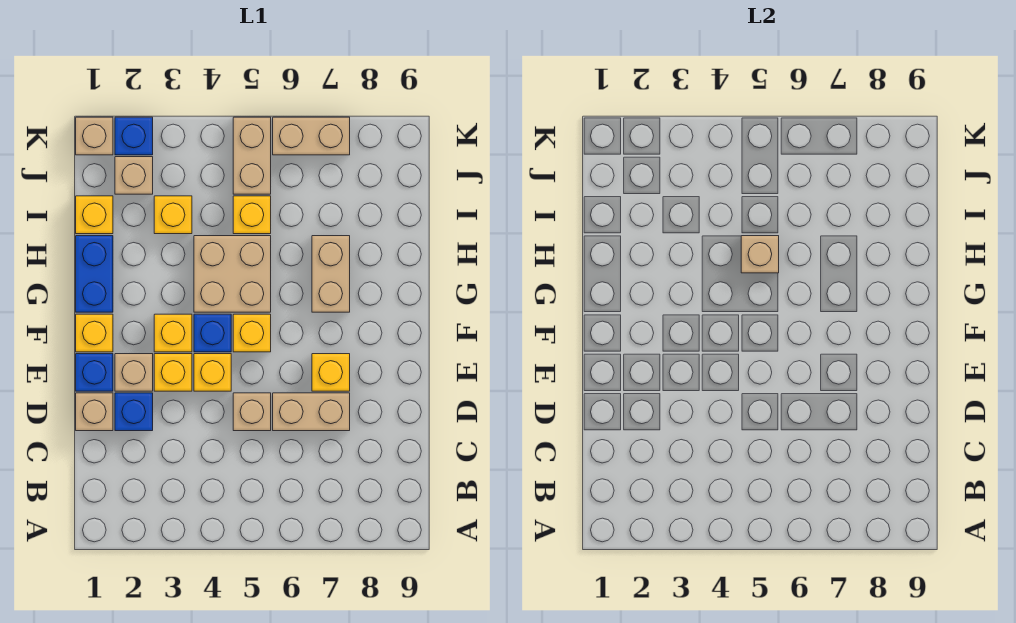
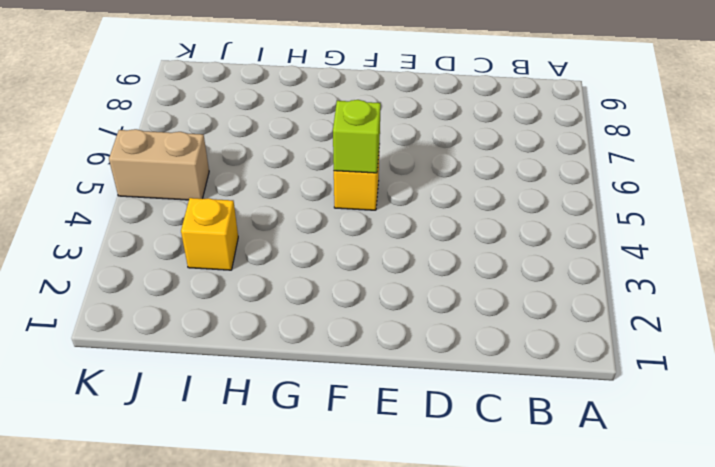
lime 1x1 brick [333,100,381,173] -> none
none -> tan 1x1 brick [76,393,113,431]
none -> blue 1x1 brick [115,393,153,431]
none -> tan 1x1 brick [233,393,271,431]

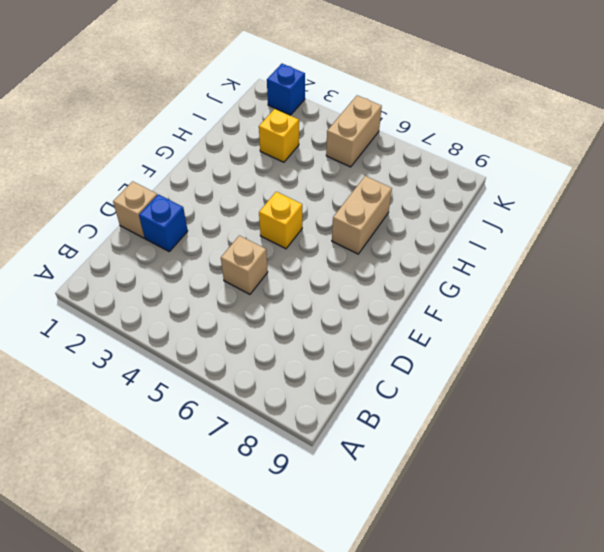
none -> tan 1x2 brick [273,393,350,431]
none -> blue 1x1 brick [76,354,113,391]
none -> tan 1x1 brick [115,354,153,391]

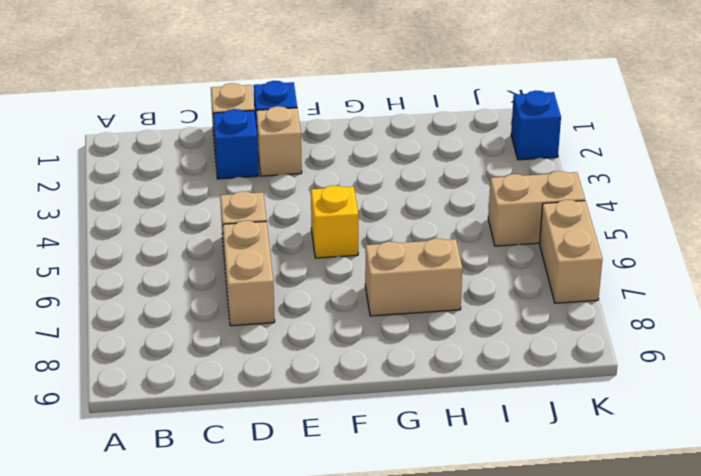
none -> yellow 1x1 brick [154,354,192,391]
none -> yellow 1x1 brick [194,354,231,391]
none -> yellow 1x1 brick [312,354,350,391]

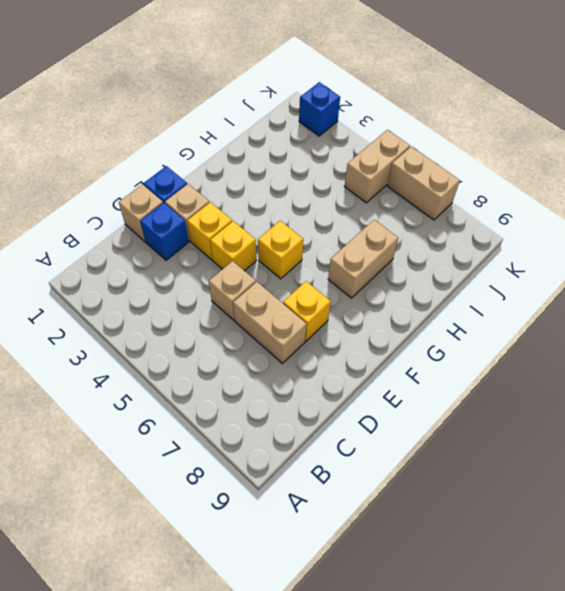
none -> yellow 1x1 brick [76,314,113,352]
none -> yellow 1x1 brick [154,314,192,352]
none -> blue 1x1 brick [194,314,231,352]

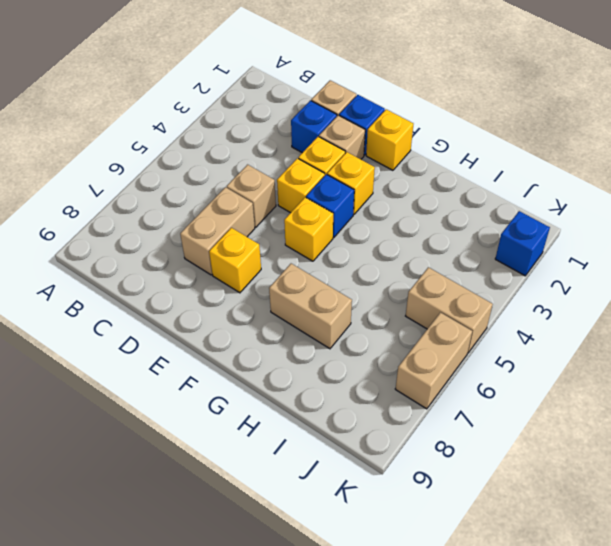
none -> blue 1x2 brick [76,236,113,312]
none -> tan 2x2 brick [194,236,271,312]
none -> yellow 1x1 brick [76,196,113,234]

